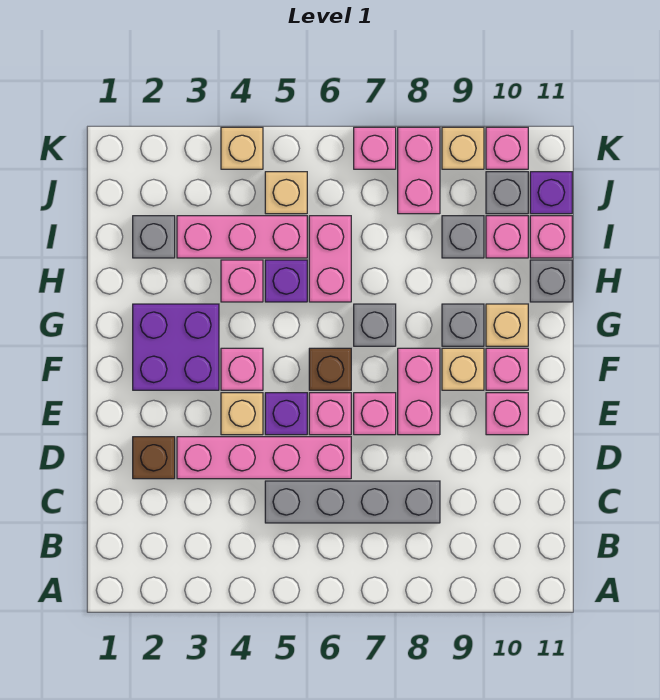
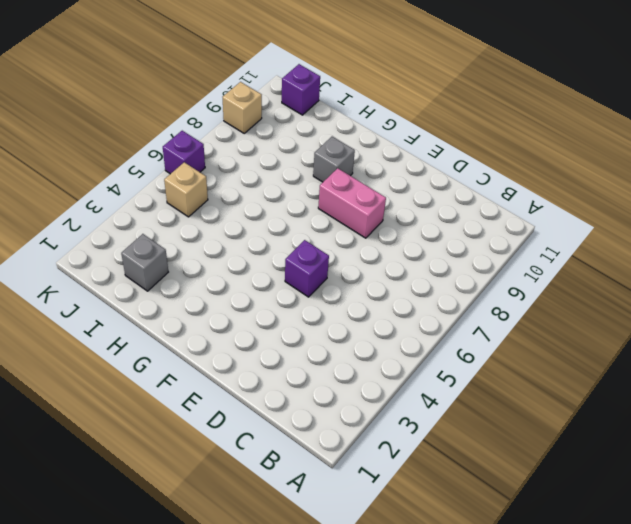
purple 1x1 brick [163,131,205,174] -> purple 1x1 brick moved to [265,260,307,302]
none -> grey 1x4 brick [265,481,440,523]
none -> brown 1x1 brick [133,437,175,479]
none -> pink 1x4 brick [177,437,351,479]
none -> tan 1x1 brick [221,393,263,435]

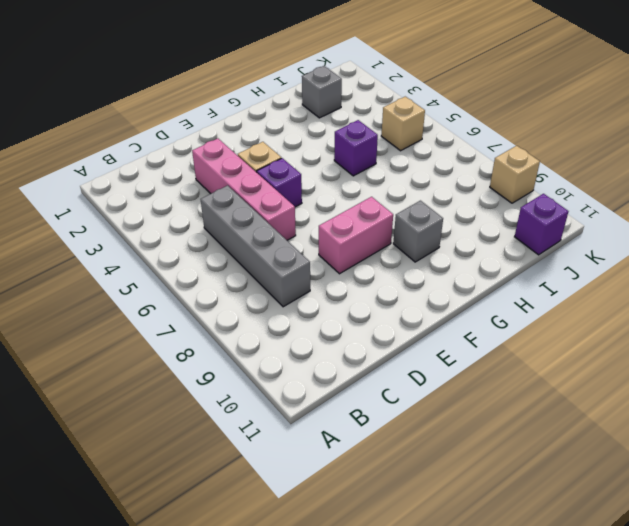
none -> brown 1x1 brick [133,437,175,479]
none -> pink 1x1 brick [309,393,351,435]
none -> pink 1x1 brick [354,393,396,435]
none -> pink 1x1 brick [486,393,528,435]

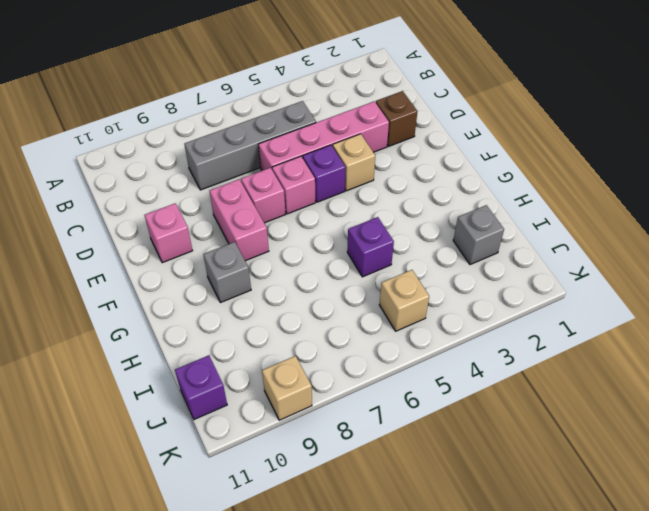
none -> purple 2x2 brick [133,304,219,390]
none -> pink 1x1 brick [221,348,263,390]
none -> brown 1x1 brick [309,348,351,390]
none -> tan 1x1 brick [442,348,484,390]

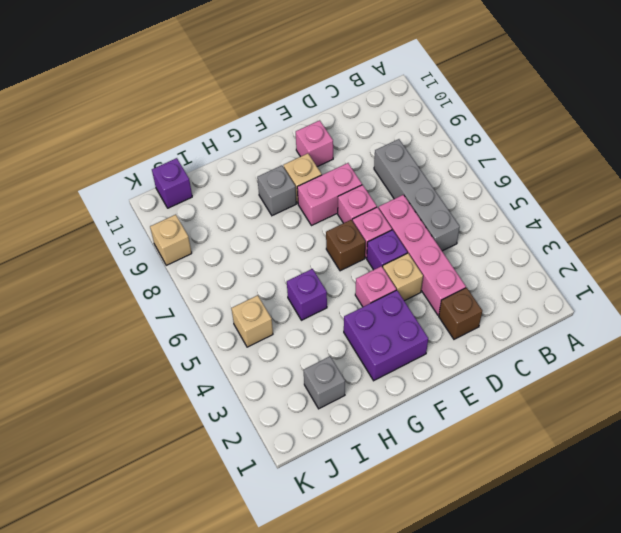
none -> pink 1x1 brick [486,348,528,390]
none -> grey 1x1 brick [354,304,396,346]
none -> tan 1x1 brick [486,304,528,346]
none -> pink 1x1 brick [221,260,263,302]

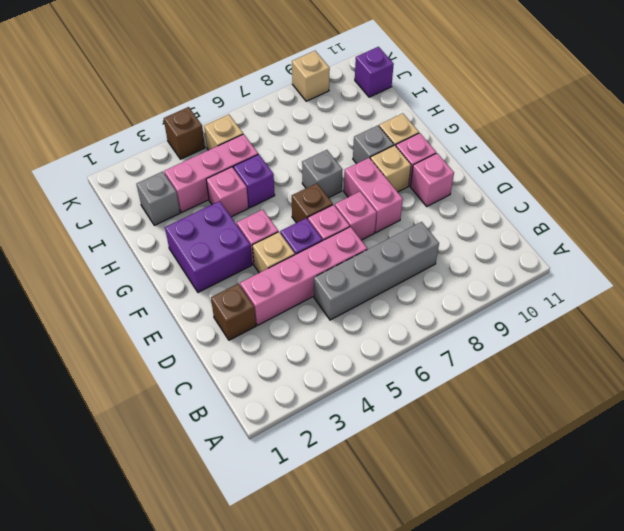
brown 1x1 brick [164,107,205,159] -> tan 1x1 brick [221,127,263,169]
none -> pink 1x2 brick [309,216,351,302]
none -> grey 1x1 brick [530,260,572,302]
none -> grey 1x1 brick [442,216,484,258]
none -> pink 1x1 brick [486,216,528,258]

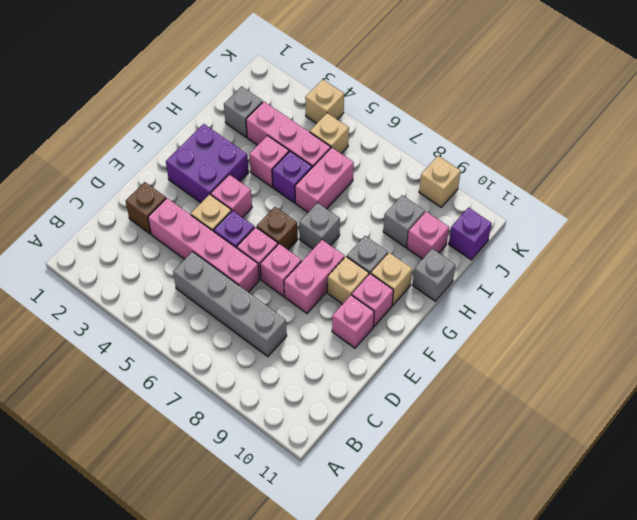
none -> pink 1x1 brick [530,216,572,258]
none -> pink 1x2 brick [398,127,440,214]
none -> grey 1x1 brick [486,172,528,214]
none -> pink 1x1 brick [354,127,396,169]

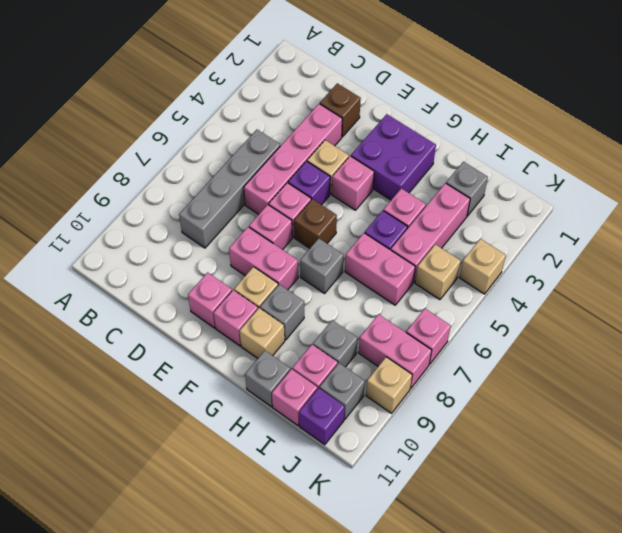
none -> pink 1x1 brick [486,127,528,169]

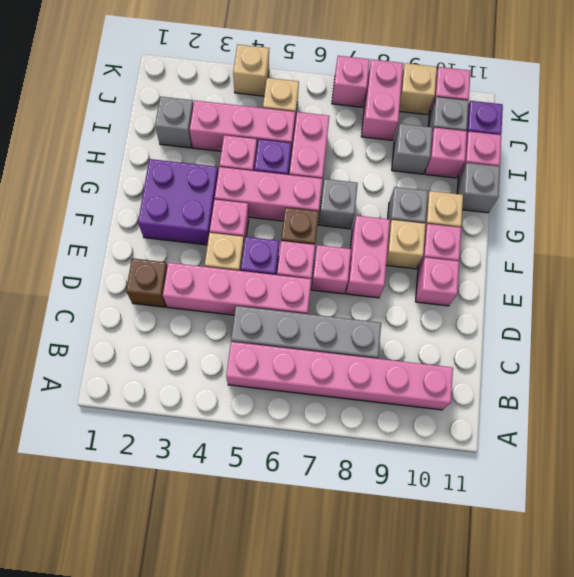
pink 1x6 brick [226,342,453,410] -> none
pink 1x3 brick [215,167,322,221] -> none

